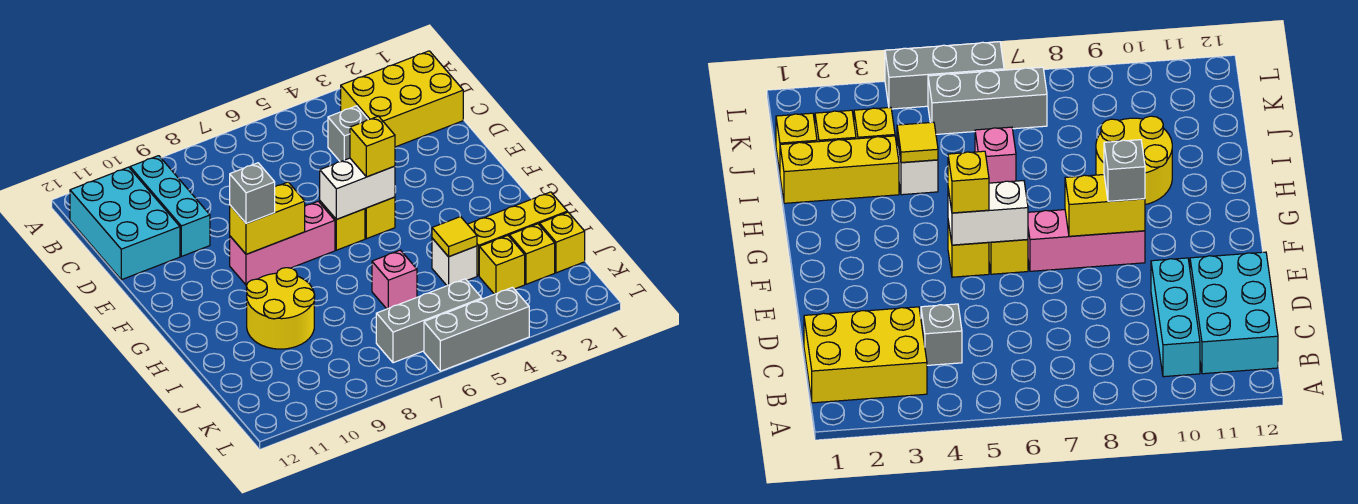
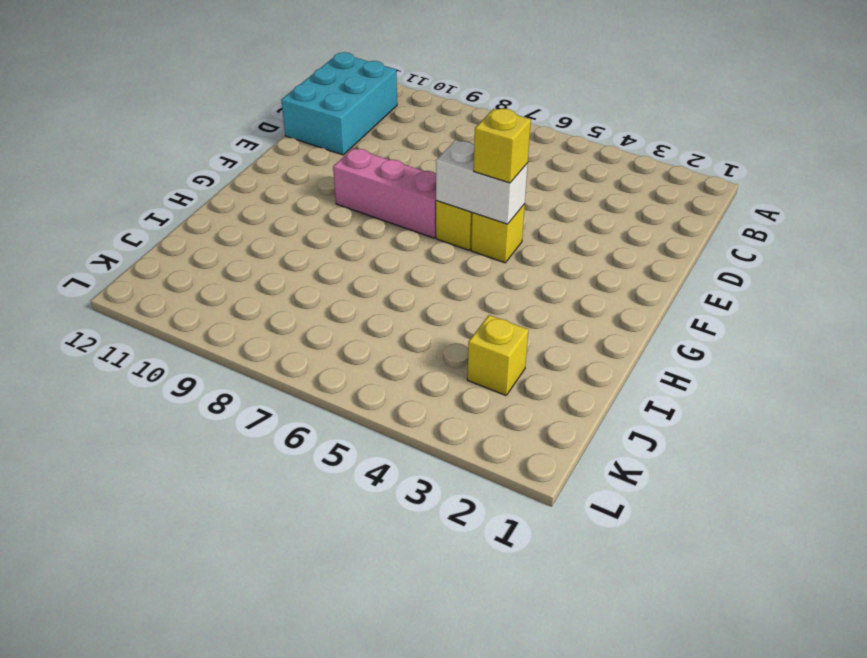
none -> yellow 2x3 brick [341,51,463,147]
none -> cyan 1x3 brick [130,156,210,256]
none -> grey 1x1 brick [328,106,368,162]

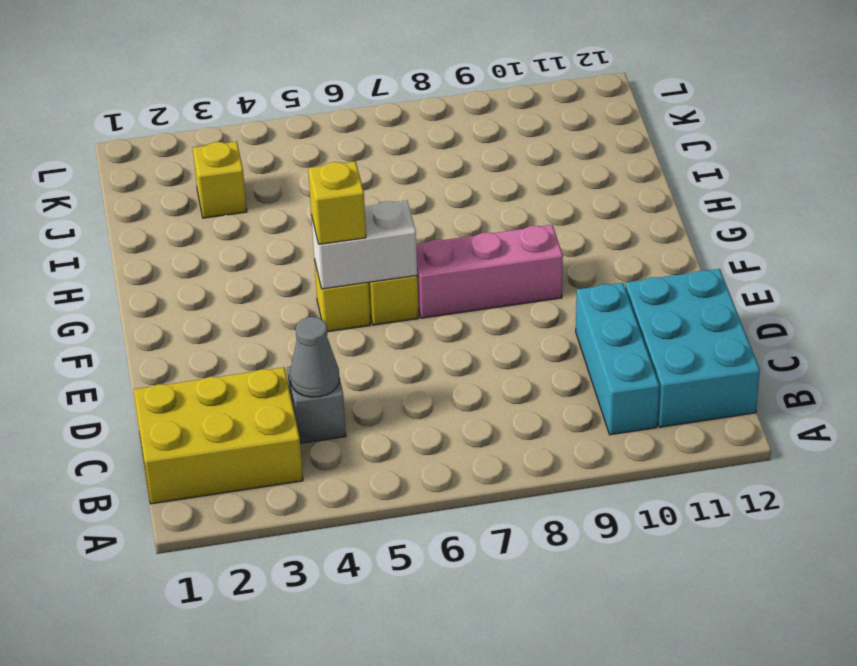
grey 1x1 cone [290,317,339,397] -> none
none -> yellow 2x2 round brick [246,268,315,349]
none -> yellow 1x3 brick [468,192,567,276]
none -> white 1x1 brick [432,238,477,286]

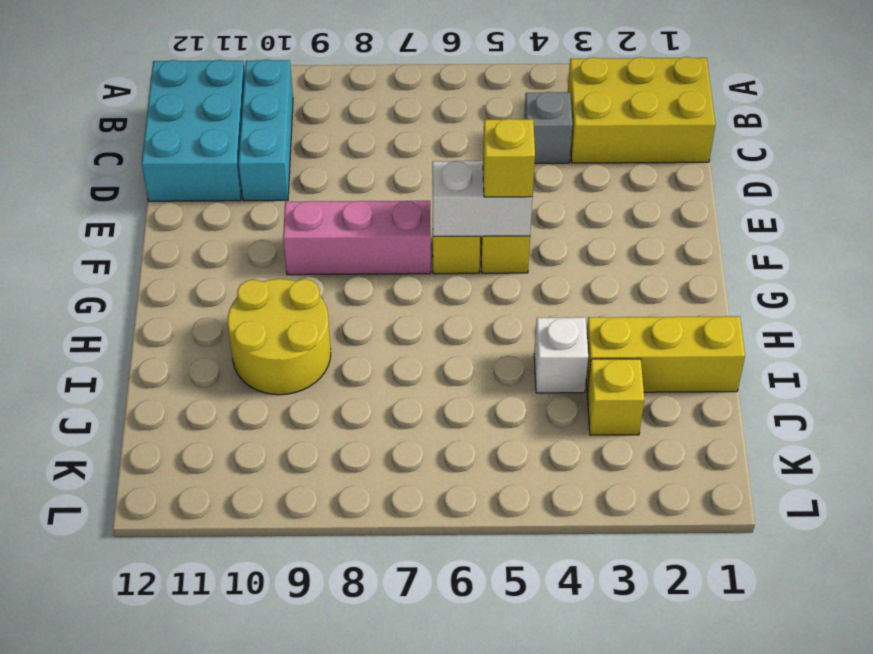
none -> pink 1x1 brick [372,250,417,309]
none -> yellow 1x1 brick [540,212,585,273]
none -> yellow 1x1 brick [509,224,555,284]

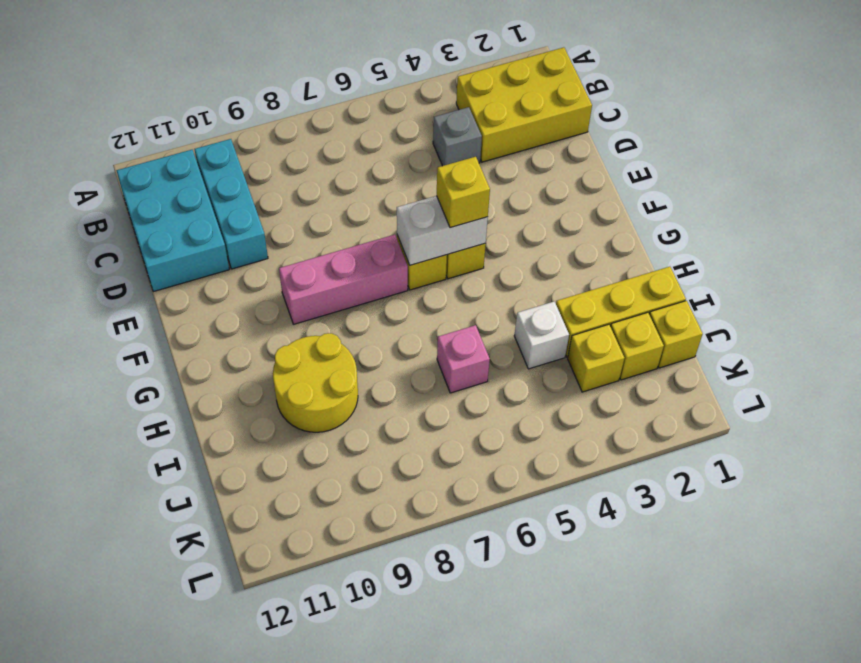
none -> grey 1x3 brick [376,279,482,363]
none -> grey 1x3 brick [424,287,529,371]
none -> yellow 1x2 brick [230,182,305,254]

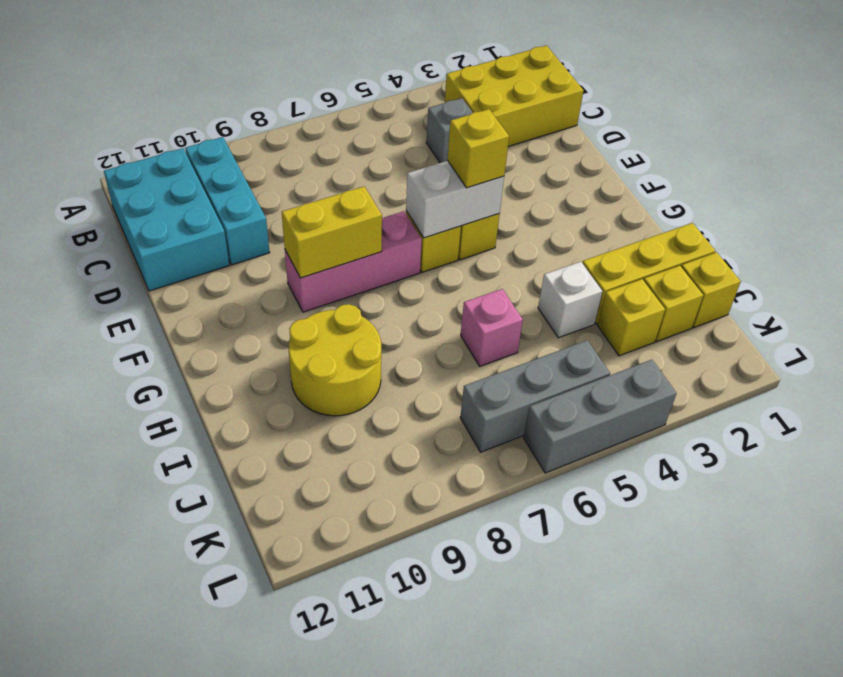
none -> yellow 1x1 tile [432,217,477,257]
none -> grey 1x1 brick [230,163,275,224]

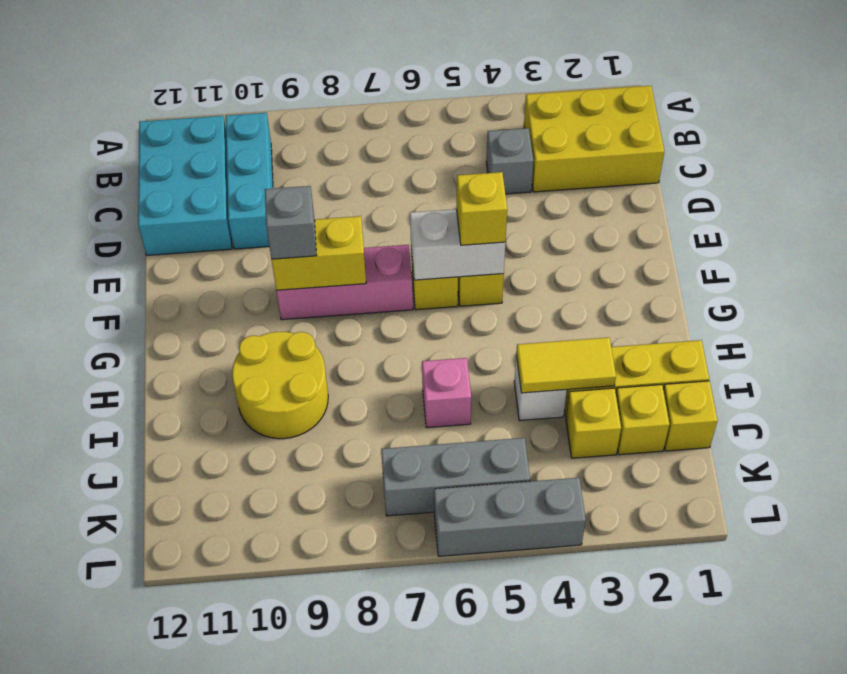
yellow 1x2 tile [516,337,616,393] -> yellow 1x1 tile [432,217,477,257]

